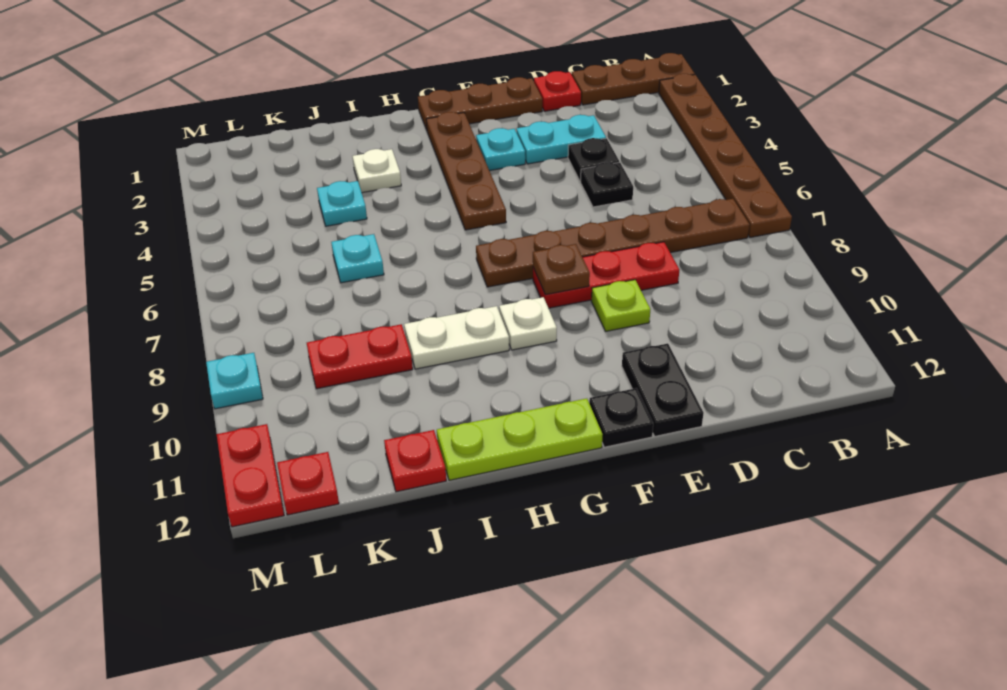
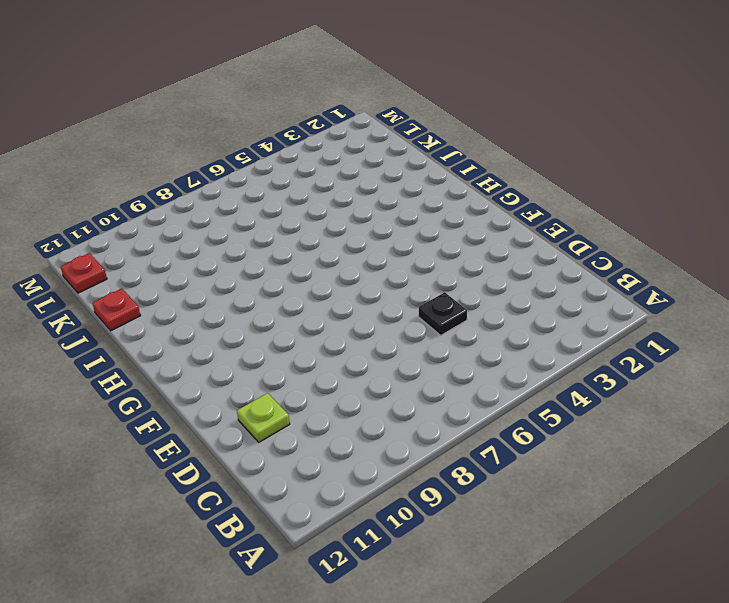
lime 1x1 plate [237,393,290,442] -> lime 1x1 plate moved to [591,280,650,331]
none -> brown 1x3 plate [572,53,695,105]
none -> brown 1x6 plate [659,74,792,237]
none -> brown 1x6 plate [476,199,750,287]

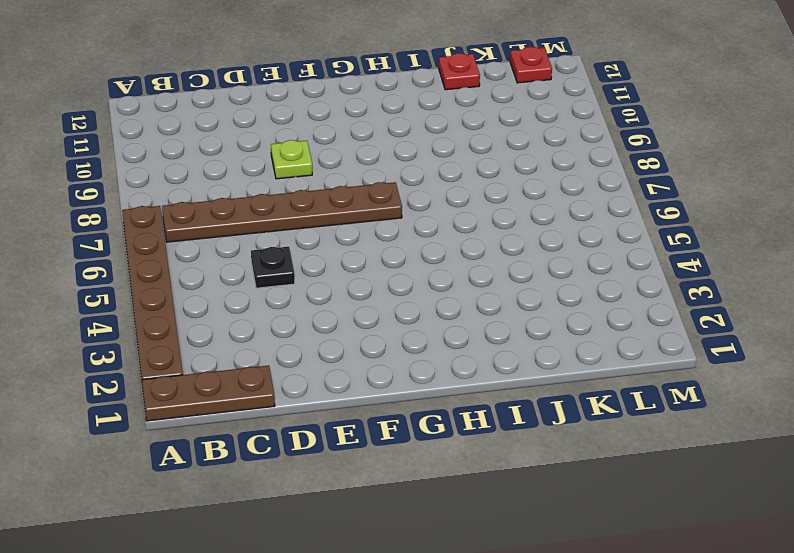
none -> red 1x1 plate [534,71,581,111]
none -> cyan 1x2 plate [516,115,606,164]
none -> black 1x1 plate [568,138,619,181]

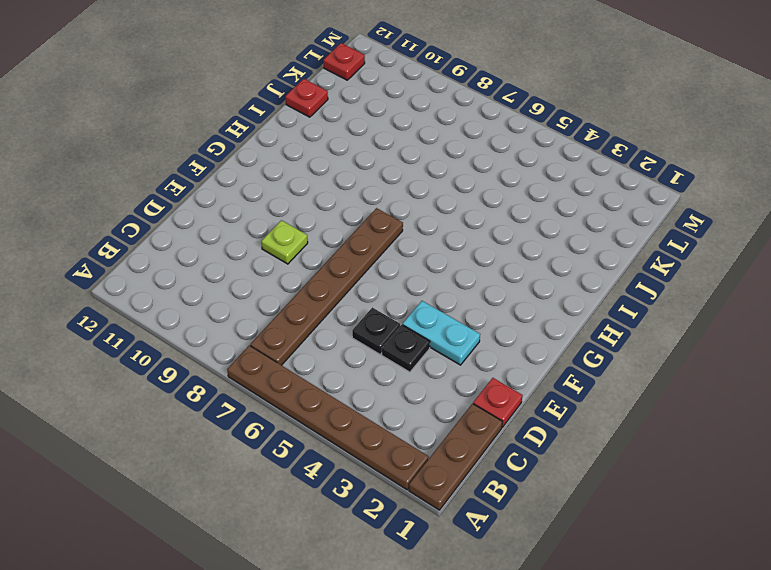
cyan 1x2 plate [403,301,480,365] -> cyan 1x2 plate turned to [516,115,606,164]
none -> red 1x3 plate [533,242,679,308]
none -> brown 1x3 plate [418,77,542,130]
none -> black 1x2 plate [622,343,704,436]

